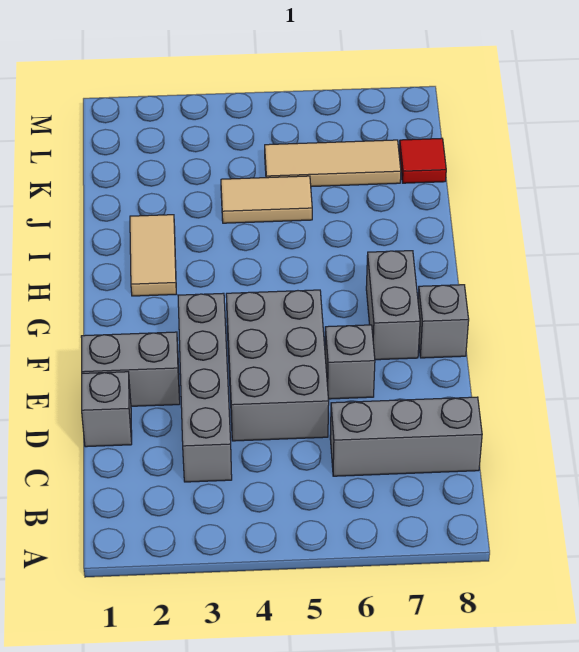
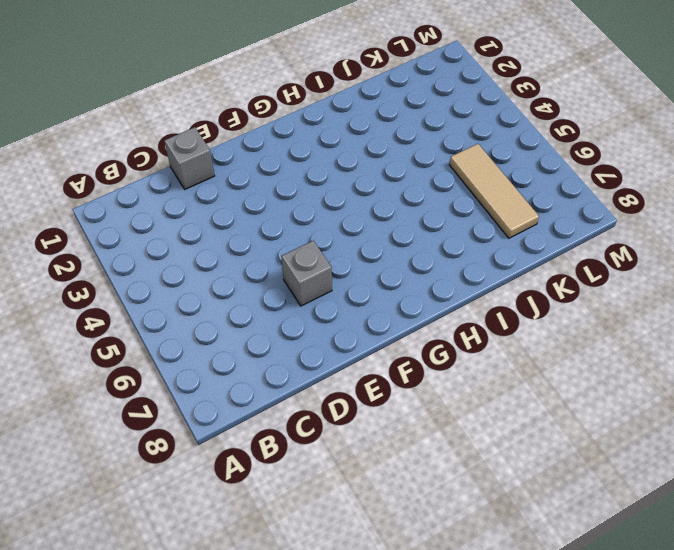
none -> grey 1x4 brick [178,293,232,482]
none -> grey 1x3 brick [330,397,482,476]
none -> grey 2x3 brick [226,290,329,441]

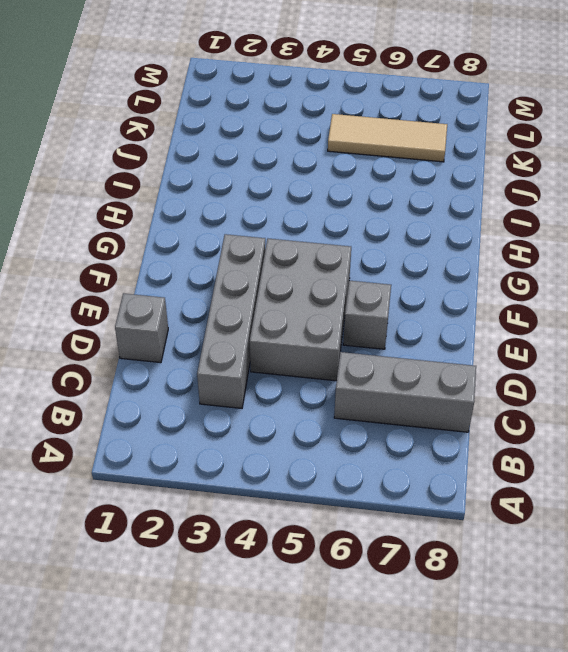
none -> grey 1x2 brick [81,332,180,406]
none -> grey 1x2 brick [366,251,420,360]
none -> grey 1x1 brick [418,285,469,358]

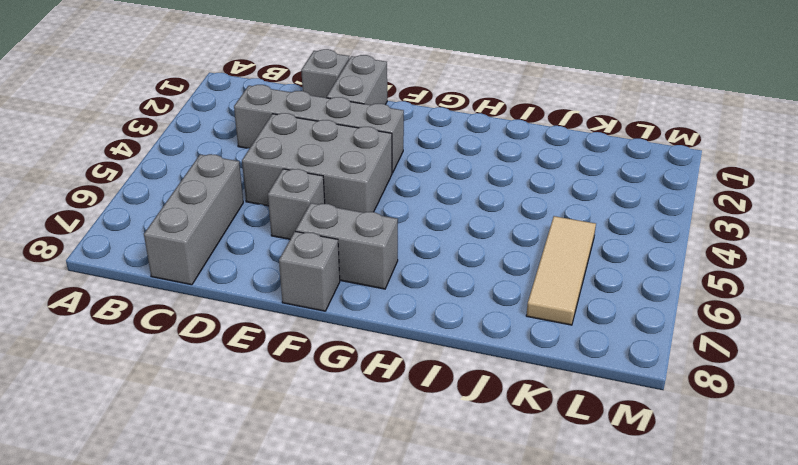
none -> tan 1x2 tile [130,215,176,296]
none -> tan 1x2 tile [221,176,312,223]
none -> red 1x1 tile [399,138,446,183]

